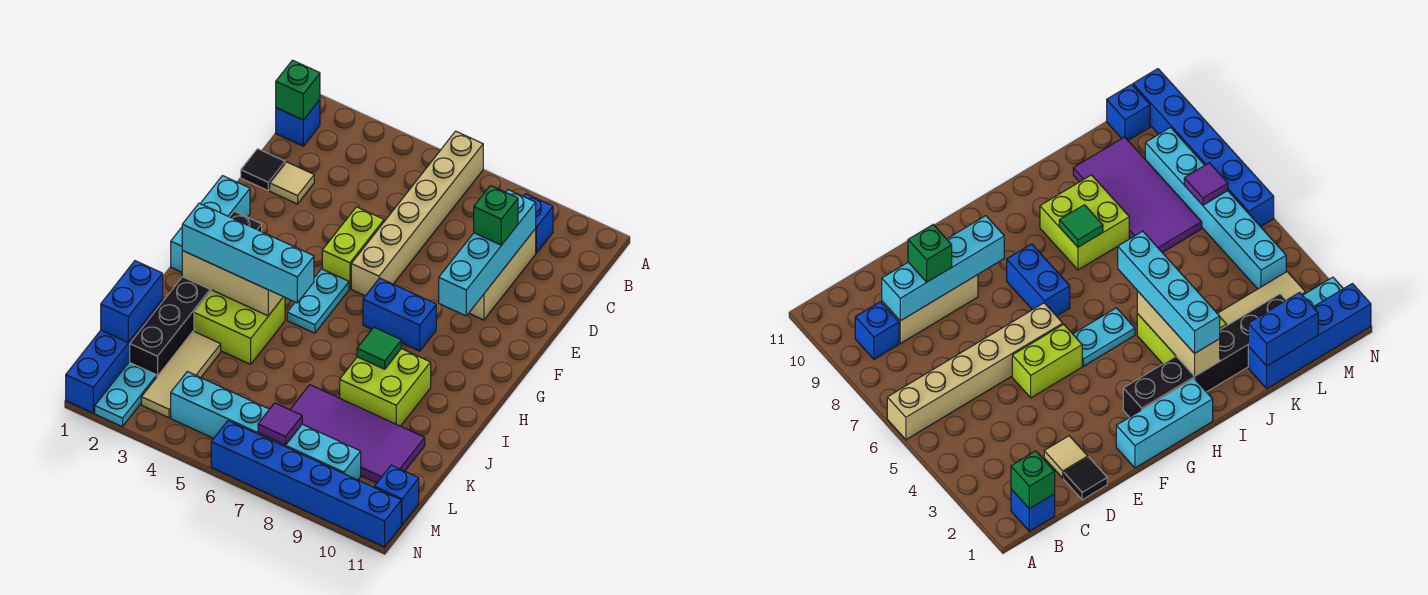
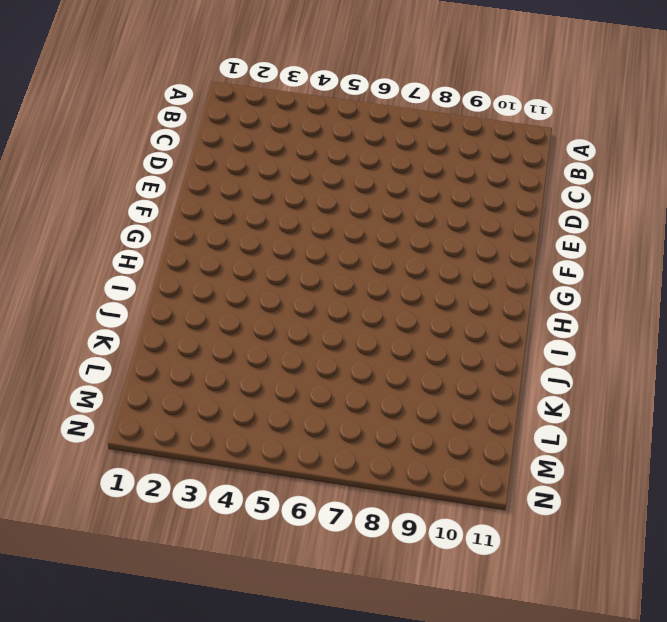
none -> tan 1x6 brick [351,131,483,296]
none -> blue 1x1 brick [276,100,320,146]
none -> blue 1x1 brick [523,194,553,253]

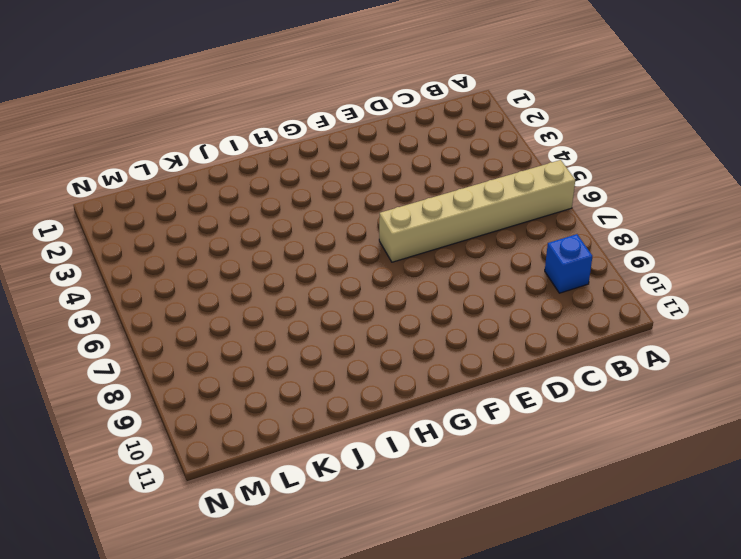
none -> blue 1x1 brick [276,100,320,146]
none -> tan 1x3 brick [469,229,536,320]
none -> black 1x1 tile [241,149,285,190]

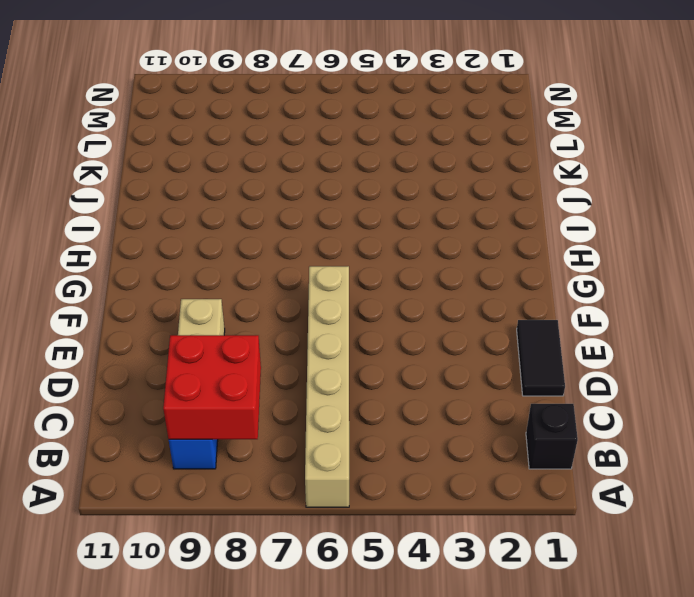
black 1x1 brick [526,404,578,469] -> blue 1x1 brick [276,100,320,146]
red 2x2 brick [163,335,261,439] -> cyan 1x4 brick [439,190,536,316]
black 1x2 tile [517,320,565,396] -> black 1x1 tile [241,149,285,190]
none -> tan 1x1 tile [270,162,314,204]
none -> lime 1x2 brick [322,207,384,289]
none -> cyan 1x3 brick [171,176,250,272]

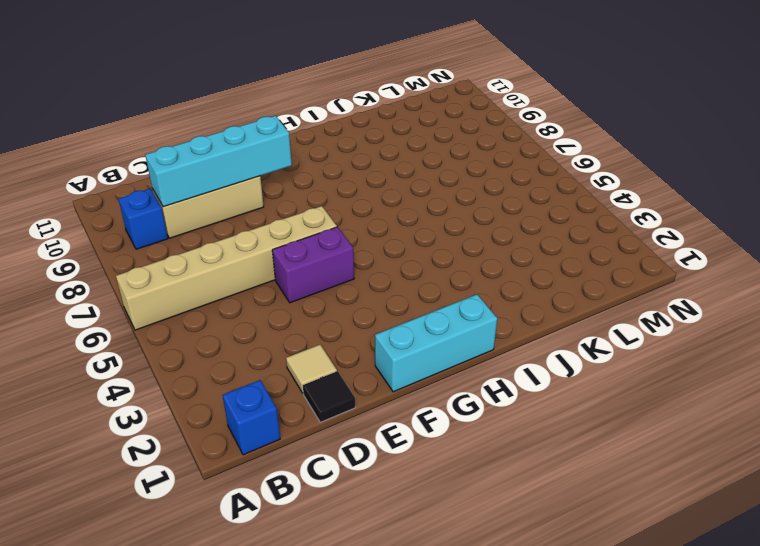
purple 1x2 brick [272,227,354,303] -> lime 1x2 brick [322,207,384,289]
none -> black 1x6 brick [130,211,262,376]
none -> cyan 1x2 plate [287,269,349,333]
none -> blue 1x2 brick [363,278,436,351]

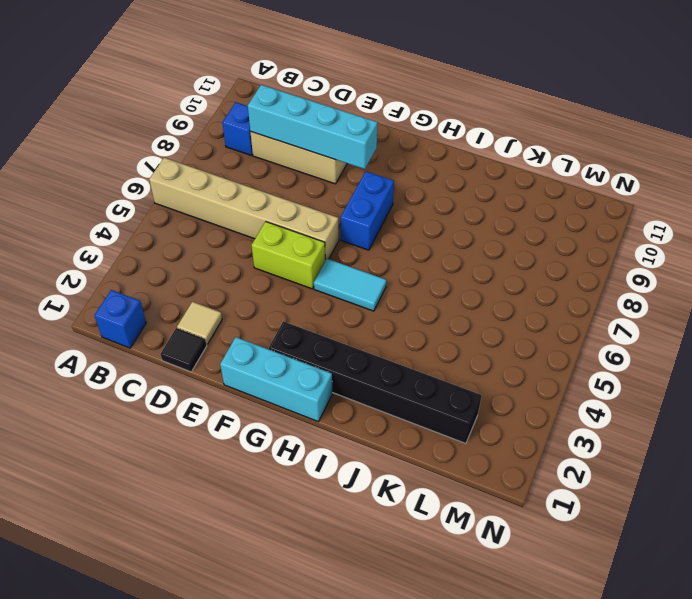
cyan 1x2 tile [314,259,386,311] -> cyan 1x2 plate [287,269,349,333]
none -> lime 2x2 brick [194,290,285,364]
none -> lime 2x2 brick [340,349,431,426]
none -> blue 1x4 brick [66,300,163,413]

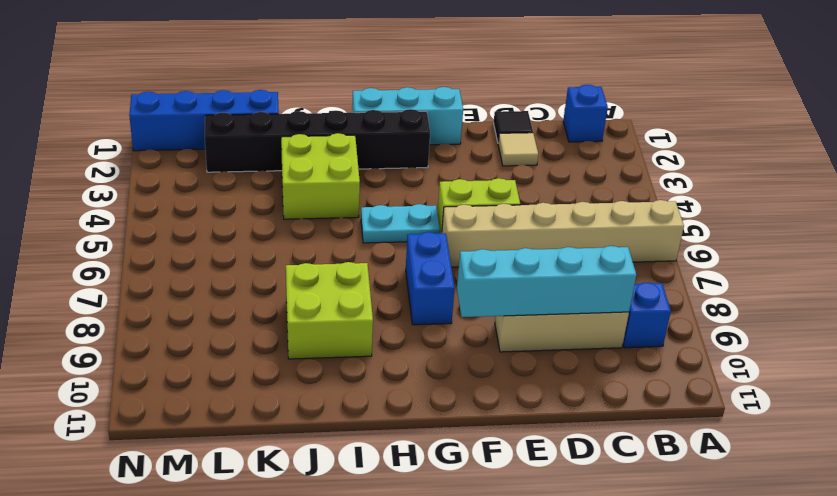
none -> tan 1x3 tile [141,331,221,418]
none -> purple 2x4 tile [290,385,425,483]
none -> cyan 1x2 plate [95,362,157,427]

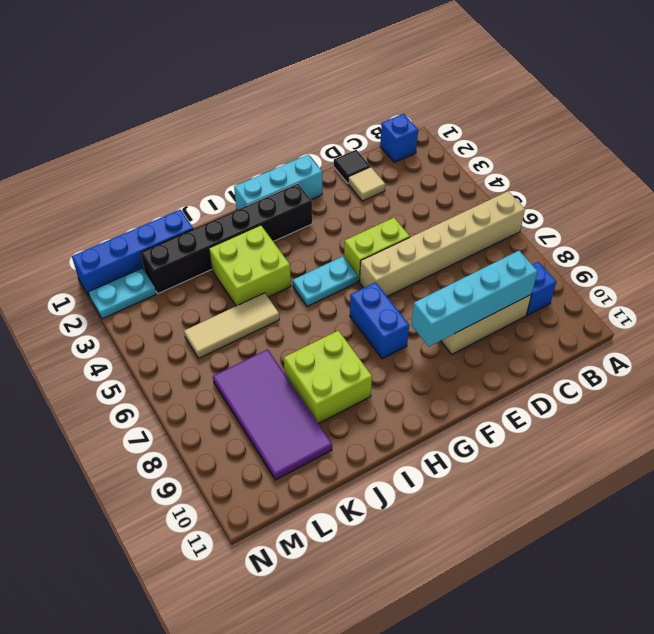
tan 1x3 tile [184,293,279,358] -> tan 1x3 tile moved to [141,331,221,418]
none -> cyan 1x6 brick [171,372,361,480]
none -> blue 1x1 brick [374,465,419,525]
none -> blue 1x6 brick [211,421,401,547]

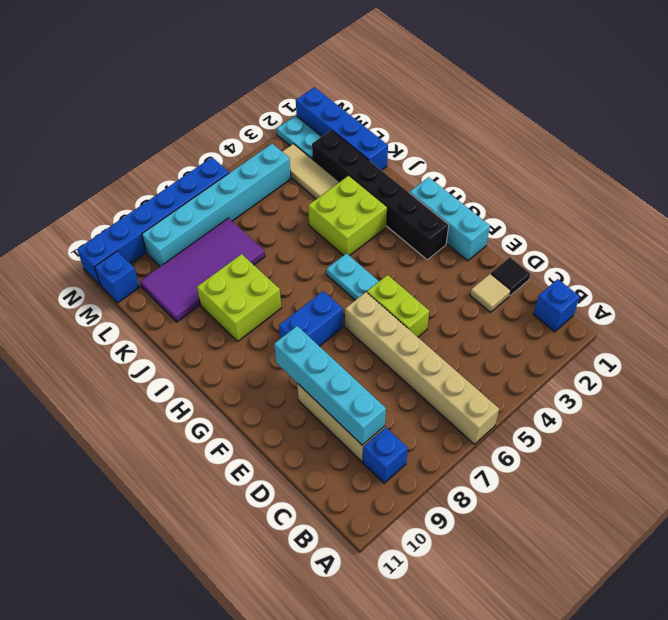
none -> green 1x1 brick [276,60,320,120]
none -> tan 1x3 brick [182,251,283,316]
none -> green 1x1 tile [357,327,401,369]

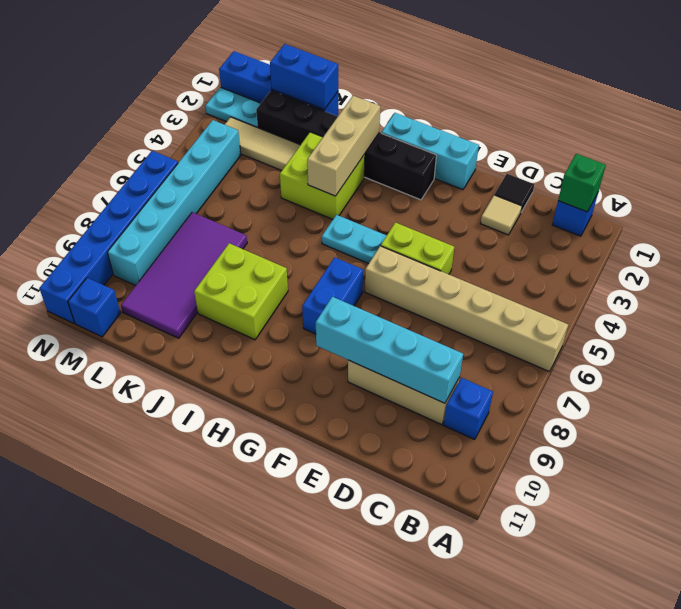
none -> green 1x1 tile [357,327,401,369]
none -> purple 1x1 tile [258,403,302,445]
none -> green 1x1 brick [474,186,518,245]

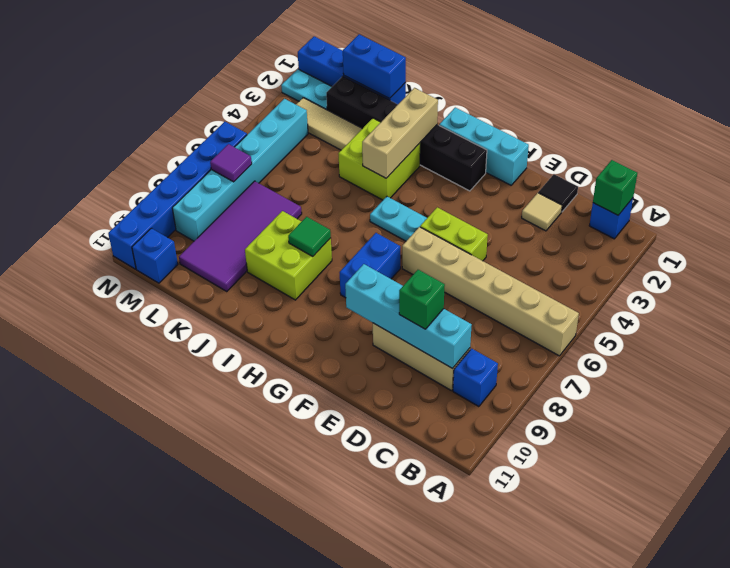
none -> cyan 1x4 brick [182,203,314,303]

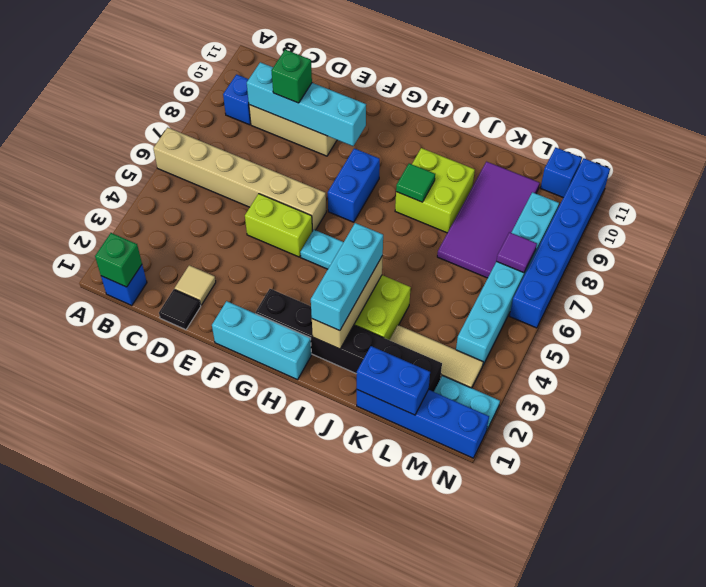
cyan 1x3 brick [311,223,383,331] -> cyan 1x4 brick [182,203,314,303]

